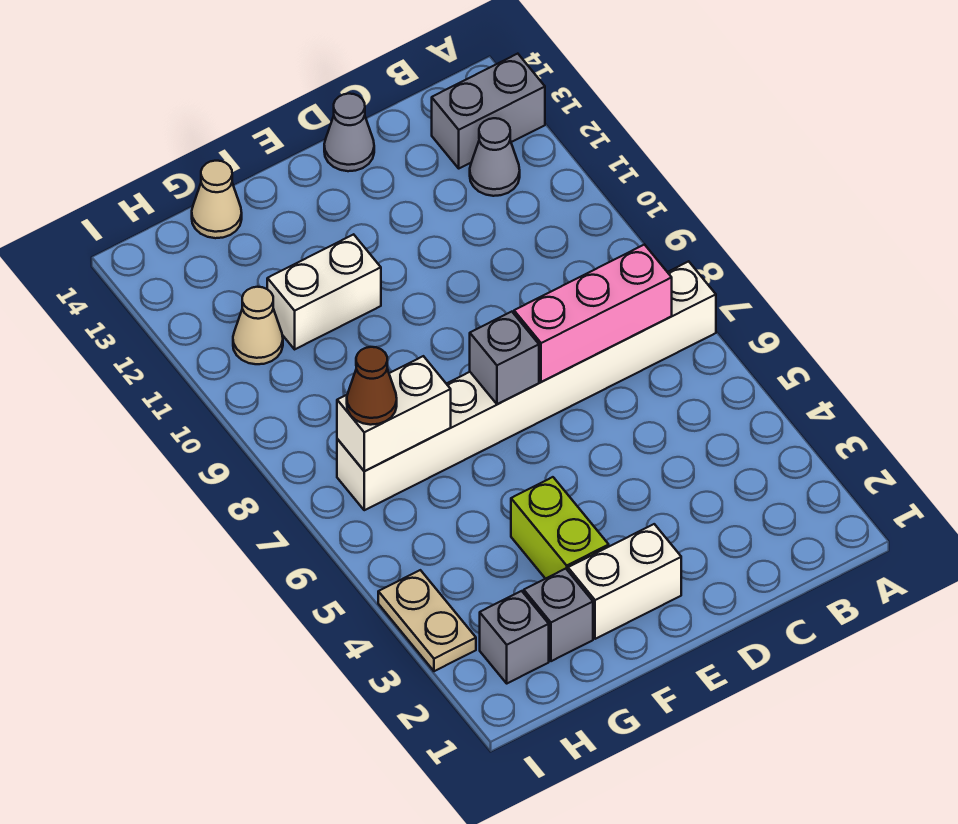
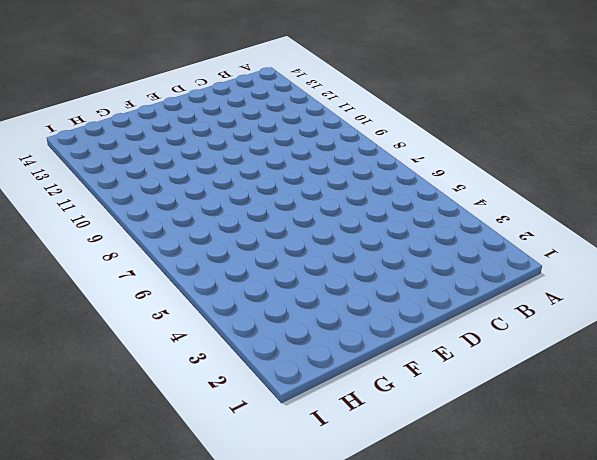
none -> white 1x8 brick [337,261,716,510]
none -> grey 1x2 brick [432,54,545,168]
none -> grey 1x1 cone [470,118,520,196]

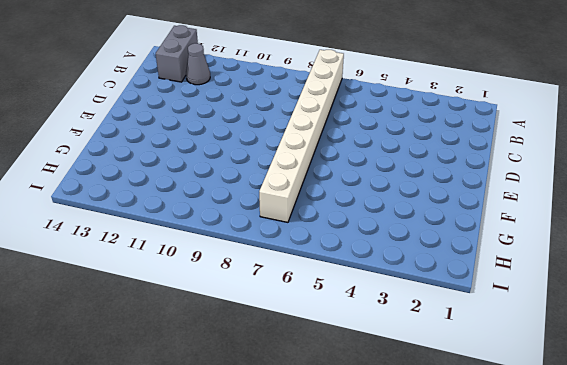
none -> grey 1x1 cone [324,94,374,171]
none -> white 1x2 brick [568,524,681,639]
none -> lime 1x2 brick [511,477,609,579]

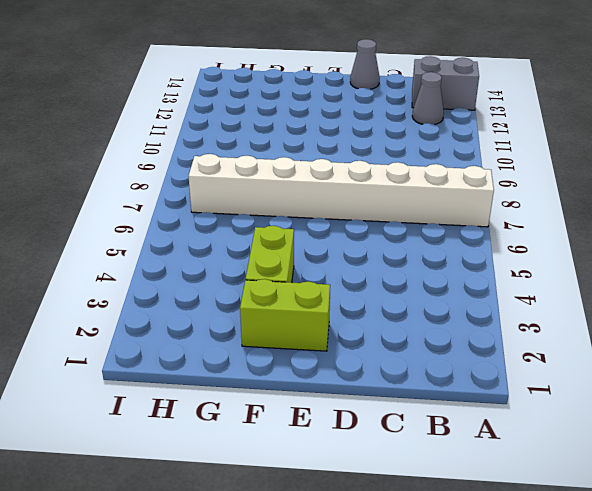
lime 1x2 brick [240,279,330,351] -> white 1x2 brick [568,524,681,639]
none -> white 1x2 brick [267,234,381,349]
none -> grey 1x1 brick [524,569,593,661]
none -> tan 1x1 cone [192,161,242,238]

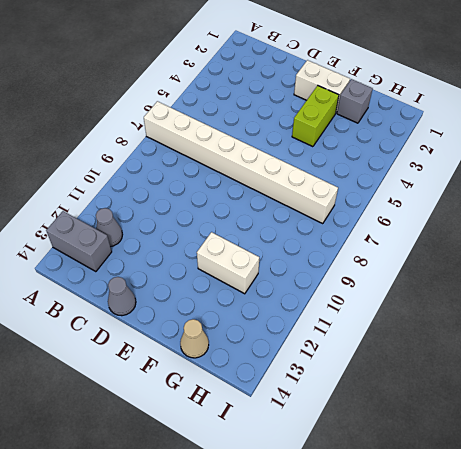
none -> grey 1x1 brick [480,591,549,683]
none -> tan 1x1 cone [233,287,283,364]
none -> tan 1x2 plate [378,570,476,671]

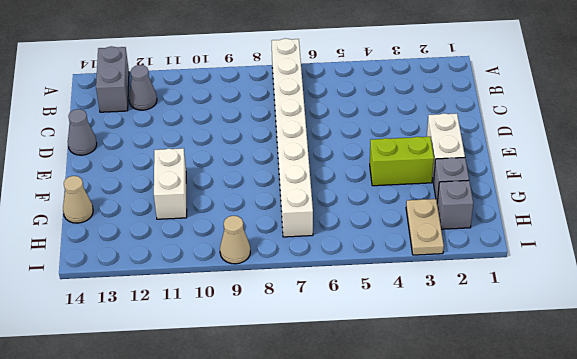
tan 1x2 plate [406,199,444,255] -> tan 1x2 plate turned to [378,570,476,671]
tan 1x1 cone [220,216,250,264] -> tan 1x1 cone moved to [233,287,283,364]
none -> pink 1x3 brick [514,244,672,382]
none -> grey 1x1 brick [470,312,539,404]
none -> white 1x2 brick [337,356,451,471]

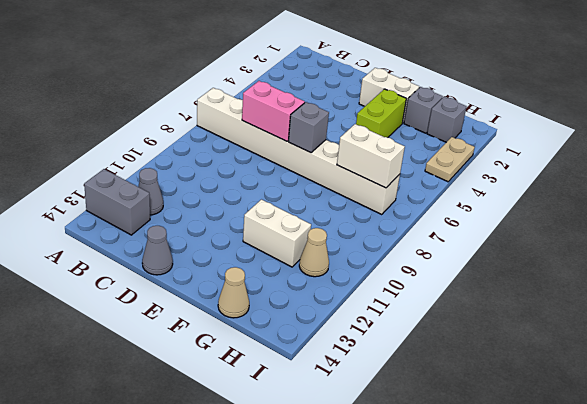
pink 1x2 brick [242,81,305,141] -> pink 1x3 brick [514,244,672,382]
none -> brown 1x1 cone [347,347,397,425]

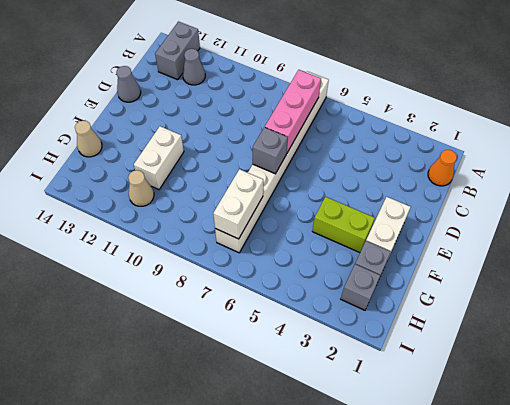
orange 1x1 cone [428,150,457,186] -> none
none -> tan 1x2 plate [378,570,476,671]
none -> brown 1x1 cone [347,347,397,425]

